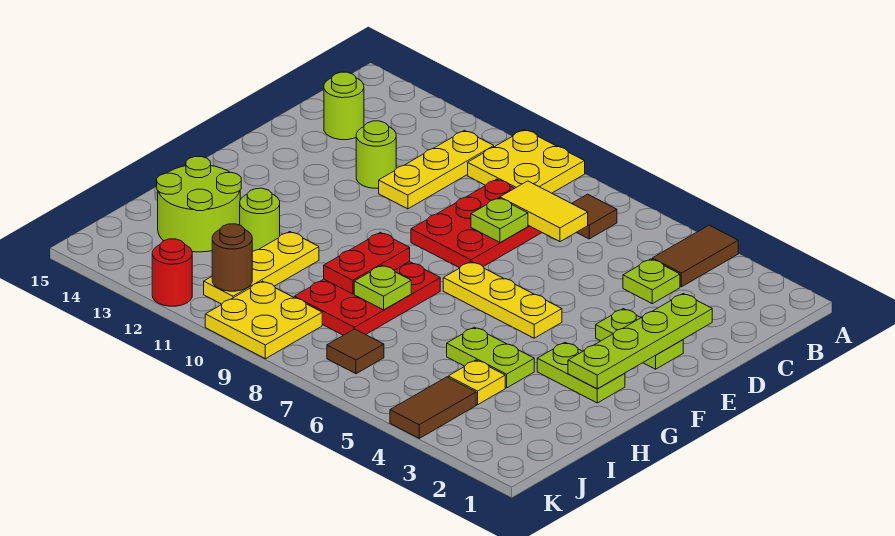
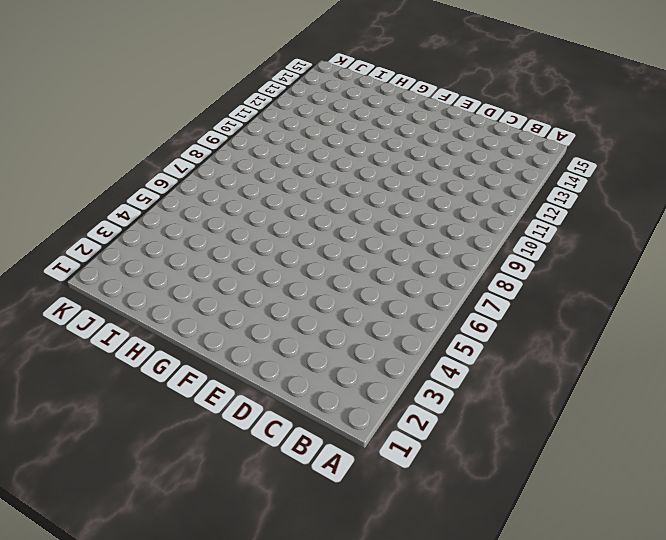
none -> brown 1x2 tile [652,225,738,287]
none -> yellow 2x2 plate [468,130,585,193]
none -> brown 1x1 tile [572,194,617,239]

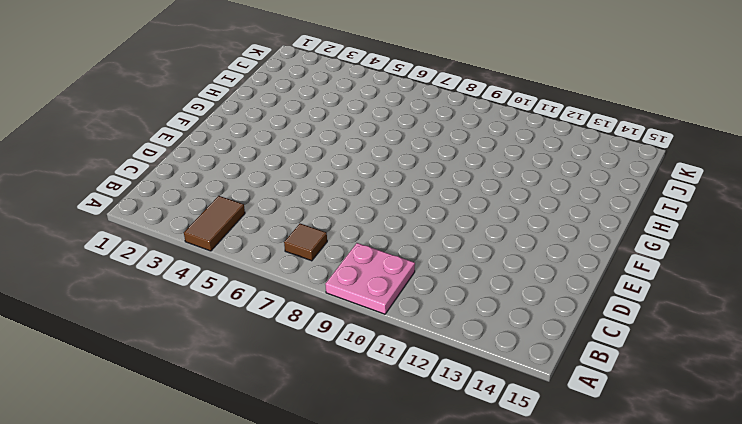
pink 2x2 plate [325,243,415,314] -> yellow 2x2 plate [468,130,585,193]
none -> yellow 1x3 plate [379,130,494,209]
none -> lime 1x1 plate [623,259,680,304]
none -> red 2x3 plate [411,179,542,268]

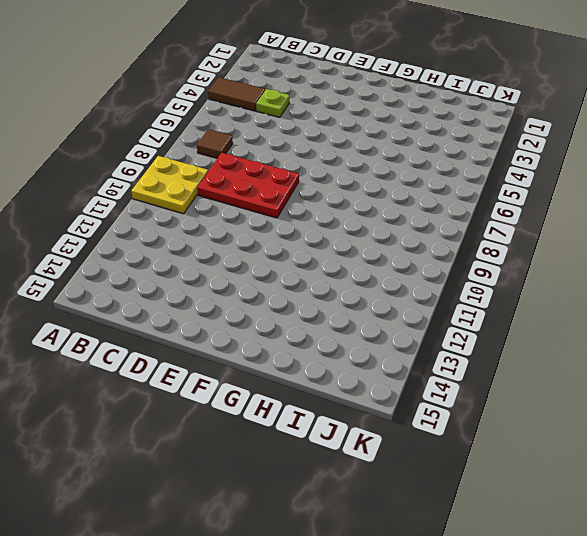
none -> yellow 1x3 plate [379,130,494,209]
none -> lime 1x1 round brick [324,72,364,140]
none -> lime 1x1 round brick [356,121,396,188]

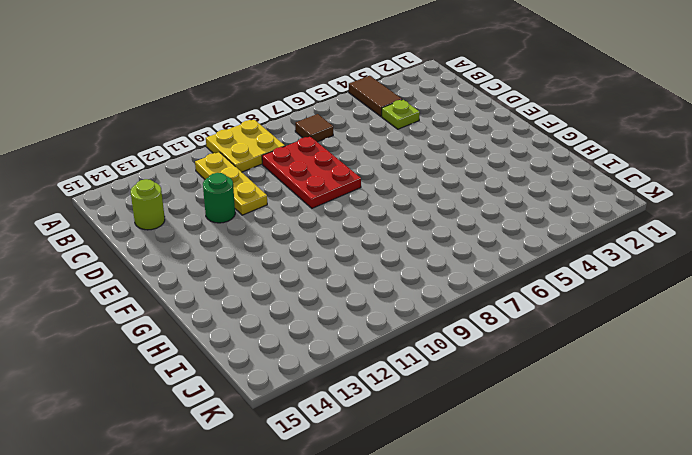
green 1x1 round brick [203,173,235,223] -> lime 1x1 round brick [356,121,396,188]
none -> lime 1x2 plate [596,309,683,369]
none -> yellow 1x3 plate [443,262,562,338]
none -> lime 1x2 plate [537,342,625,403]

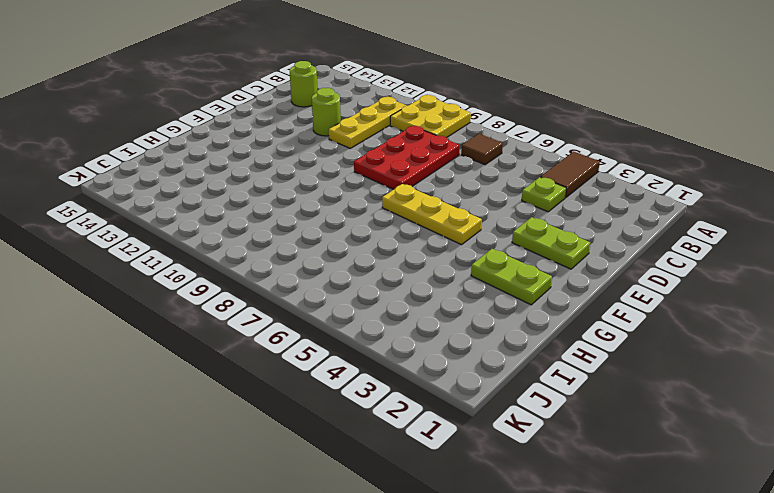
none -> red 2x3 plate [294,262,440,335]
none -> lime 1x2 plate [447,327,534,388]
none -> yellow 1x3 plate [204,232,319,304]

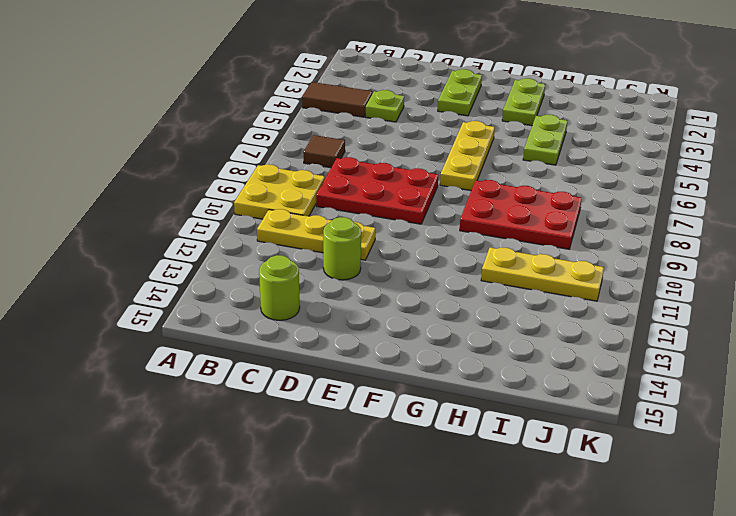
none -> lime 1x1 round brick [240,188,280,251]
none -> lime 2x2 round brick [157,157,241,252]
none -> yellow 1x1 plate [448,360,505,405]

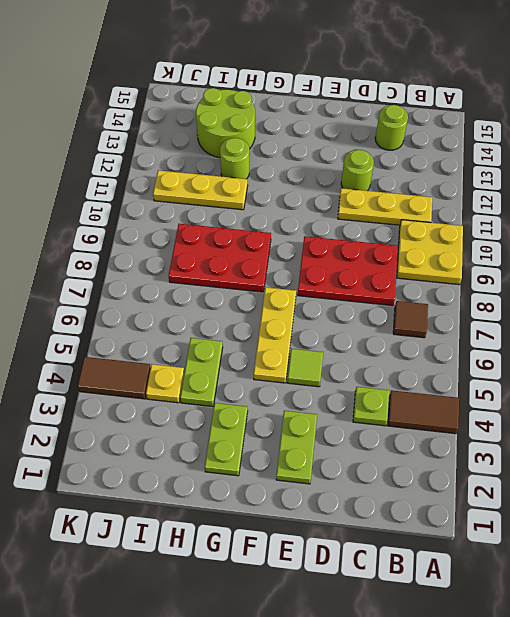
lime 1x1 tile [287,349,323,387] -> none
none -> brown 1x1 tile [327,329,384,374]
none -> yellow 2x2 plate [205,281,322,359]
none -> red 1x1 round brick [152,239,192,306]

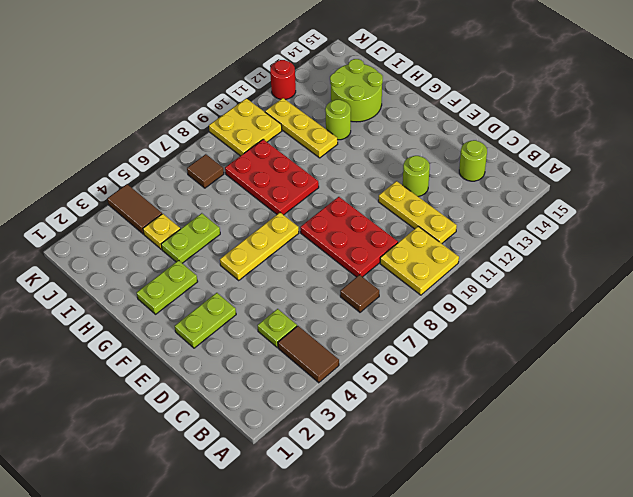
none -> yellow 1x2 tile [500,181,588,242]
none -> lime 1x4 plate [568,294,712,389]
none -> lime 1x1 plate [471,198,528,242]

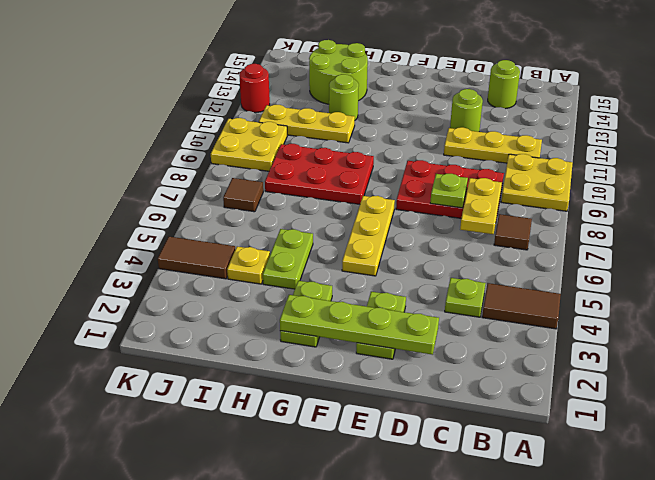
yellow 1x2 plate [460,178,502,234] -> yellow 1x2 tile [500,181,588,242]
none -> red 1x2 plate [324,232,410,294]
none -> lime 1x1 plate [354,265,411,310]
none -> brown 1x1 round brick [212,224,252,291]

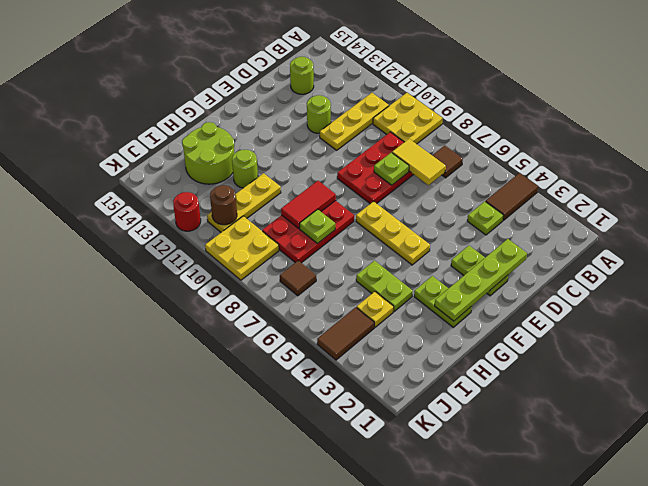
red 1x2 tile [281,181,336,229] -> red 1x2 plate [324,232,410,294]

